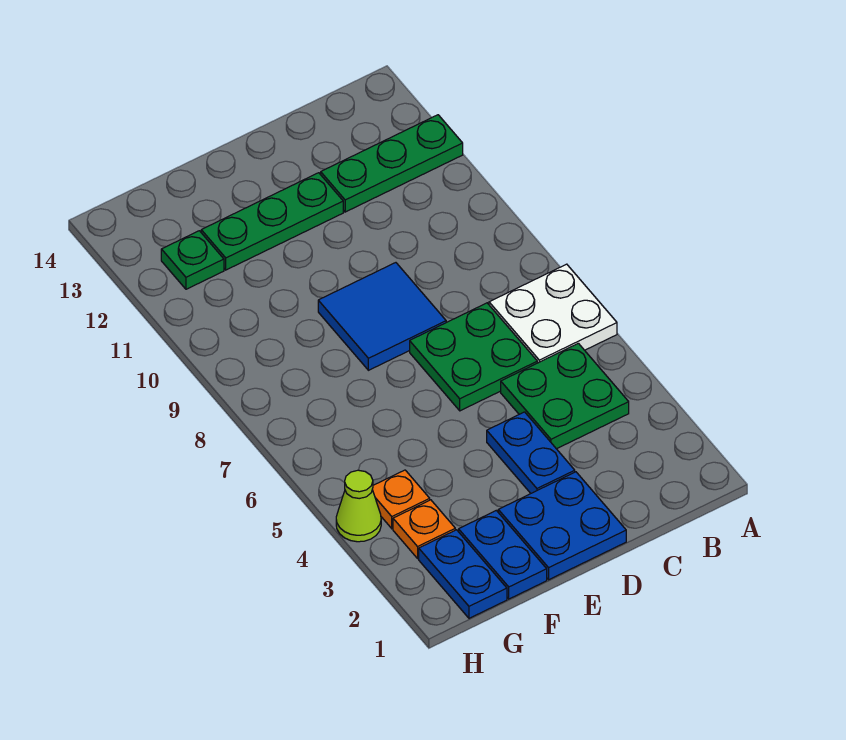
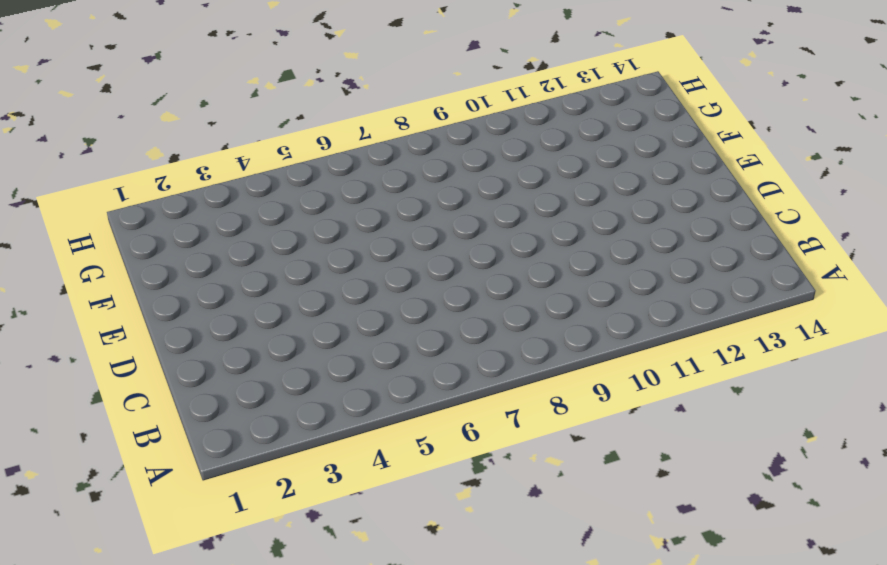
none -> white 2x2 plate [489,264,617,363]
none -> green 1x3 plate [321,115,463,212]
none -> green 2x2 plate [501,343,629,449]

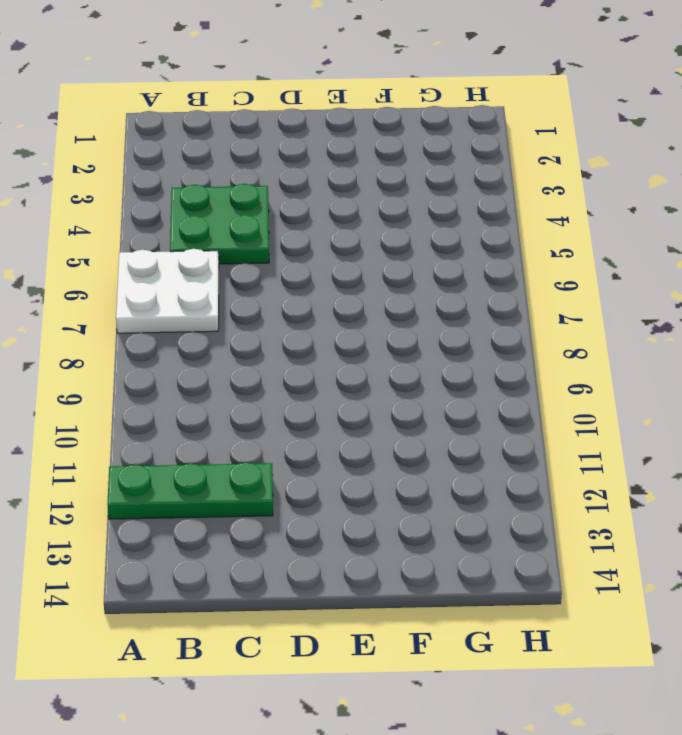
none -> green 2x2 plate [410,303,537,411]
none -> blue 2x2 plate [498,472,626,580]
none -> blue 1x2 plate [487,412,575,493]

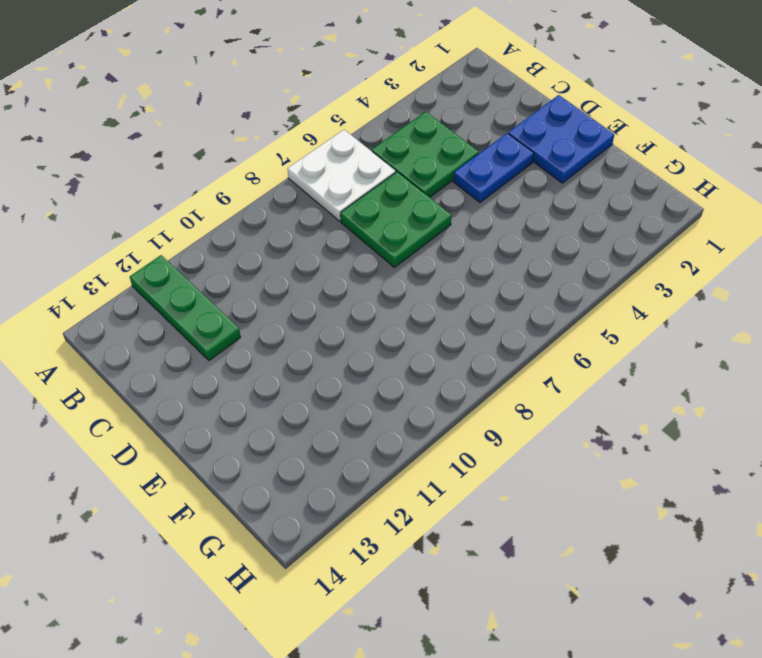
none -> blue 2x2 tile [318,263,446,370]
none -> green 1x3 plate [201,173,343,270]
none -> blue 1x2 plate [459,510,547,599]

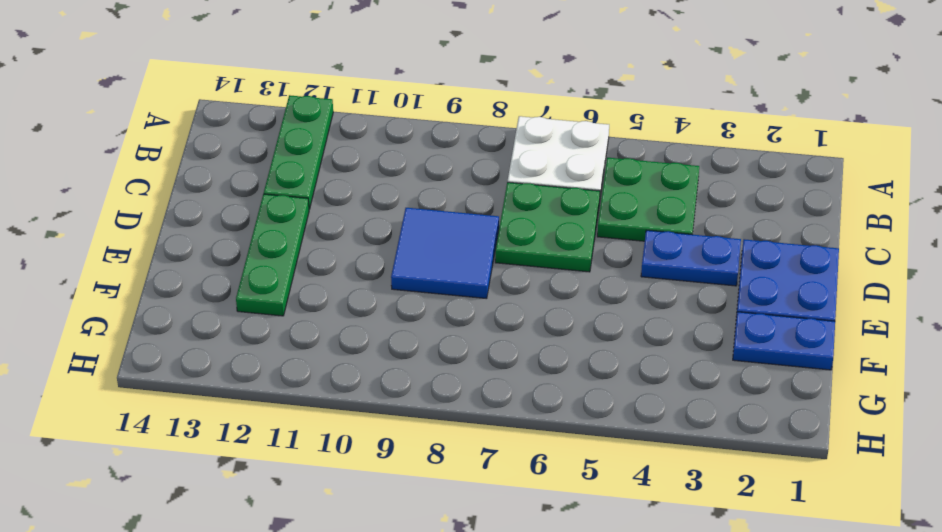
none -> blue 1x2 plate [419,530,507,618]
none -> orange 1x1 plate [393,500,455,558]
none -> orange 1x1 plate [372,470,430,529]

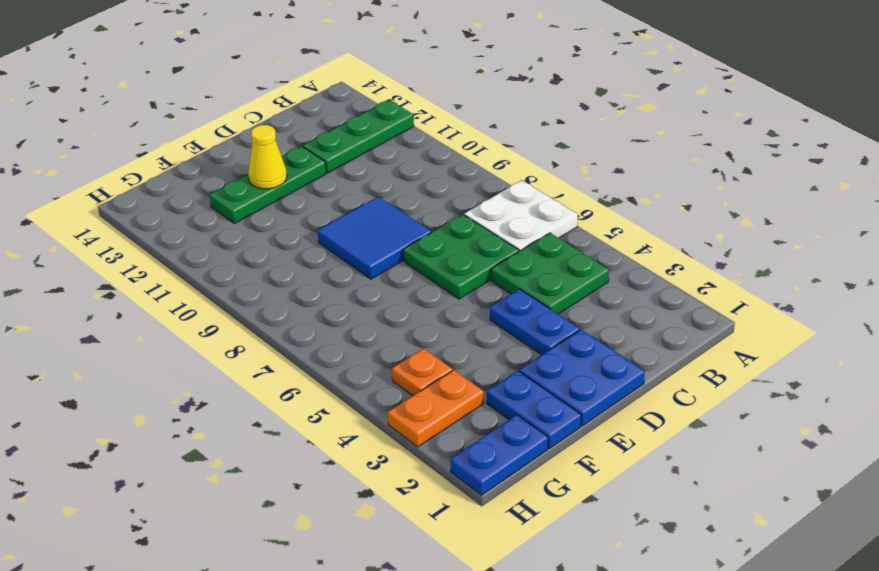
yellow 1x1 cone [248,125,287,189] -> none
blue 1x2 plate [450,415,548,495] -> blue 1x2 plate turned to [419,530,507,618]
orange 1x2 plate [388,370,484,447] -> orange 1x1 plate [393,500,455,558]
none -> green 1x1 plate [161,231,224,289]
none -> lime 1x1 cone [336,470,381,542]

